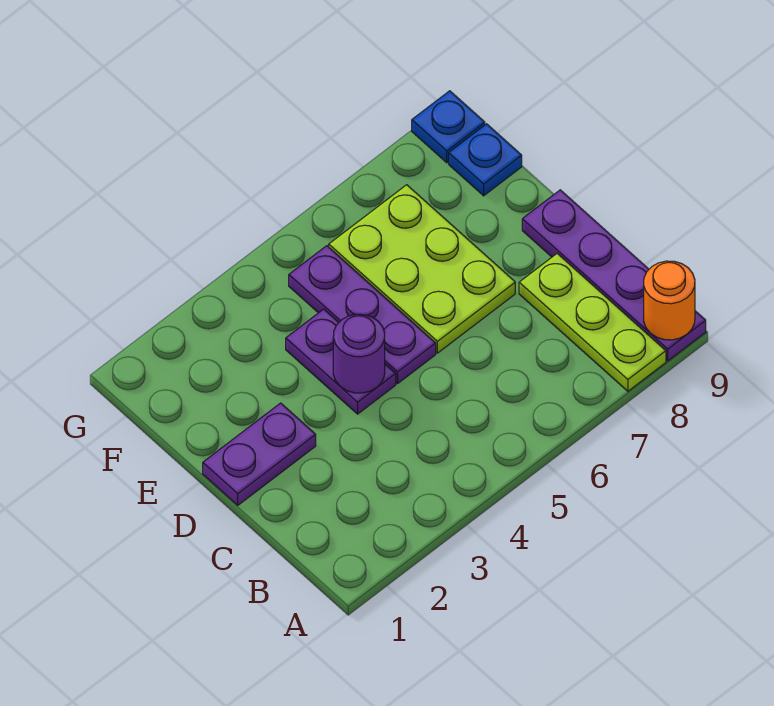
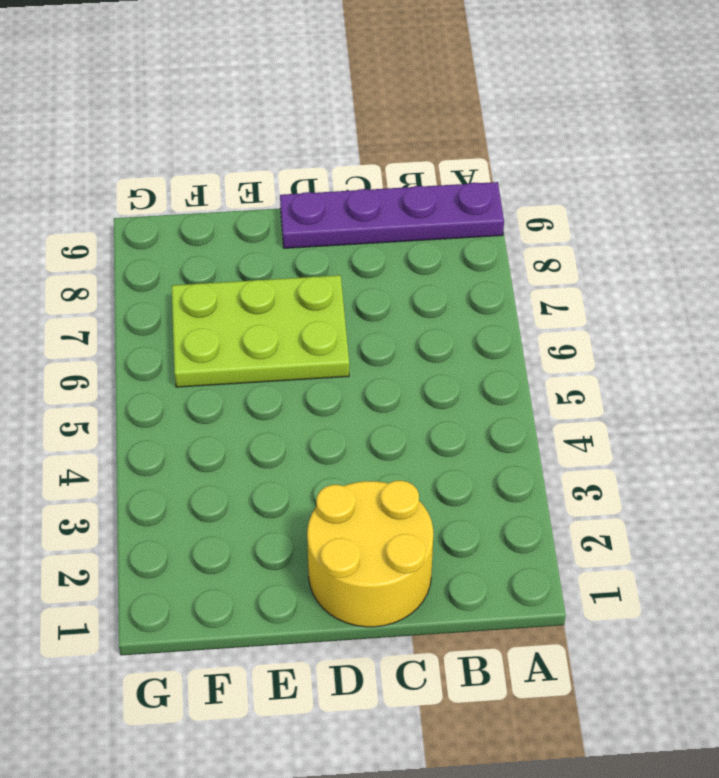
yellow 2x2 round brick [307,480,433,627] -> purple 1x2 plate [203,403,316,505]
none -> lime 1x3 plate [519,254,666,391]
none -> purple 1x2 plate [286,309,396,414]

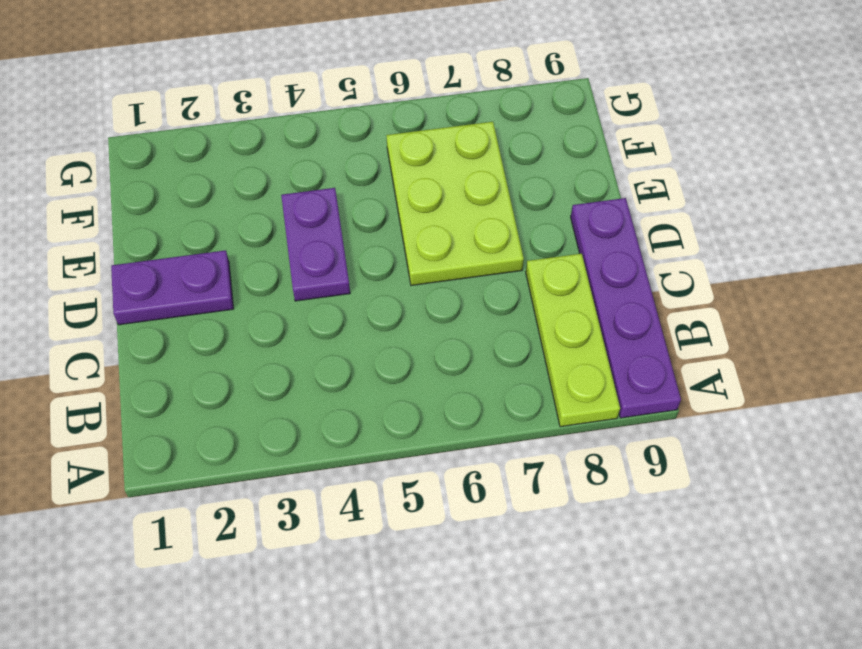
none -> purple 1x3 plate [289,246,436,384]
none -> blue 1x1 plate [449,124,522,196]

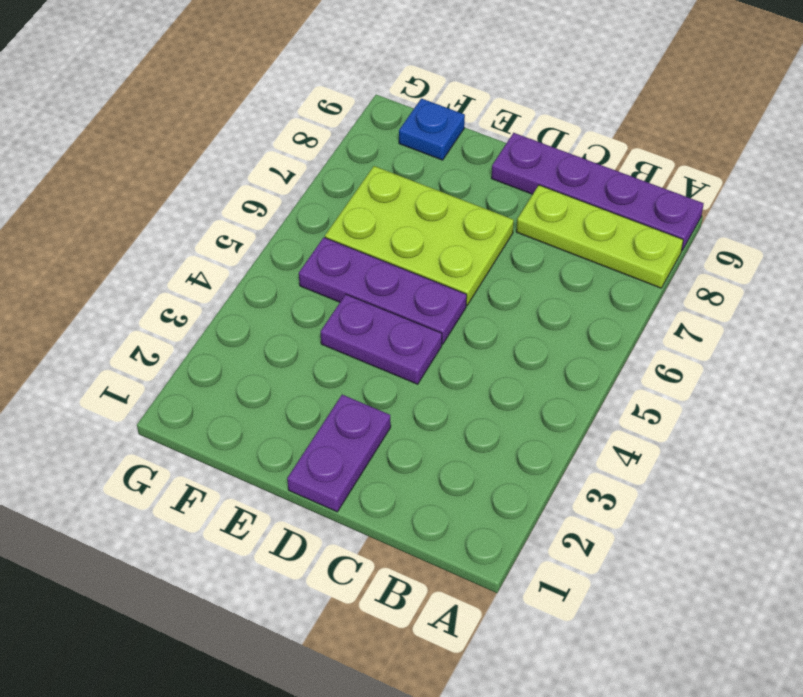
none -> blue 1x1 plate [412,91,485,163]
none -> orange 1x1 round brick [644,261,695,340]

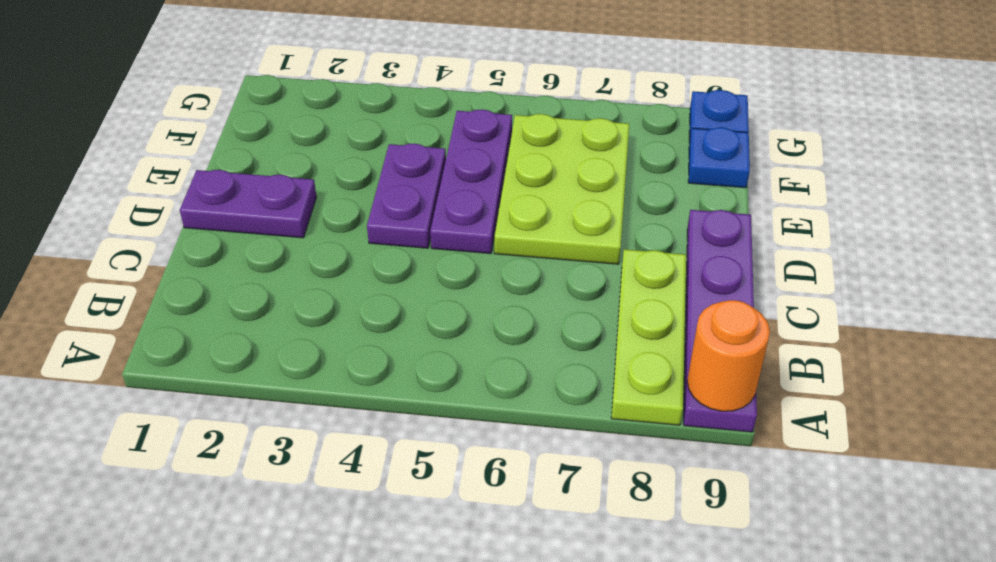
none -> purple 1x1 round brick [333,314,385,393]

